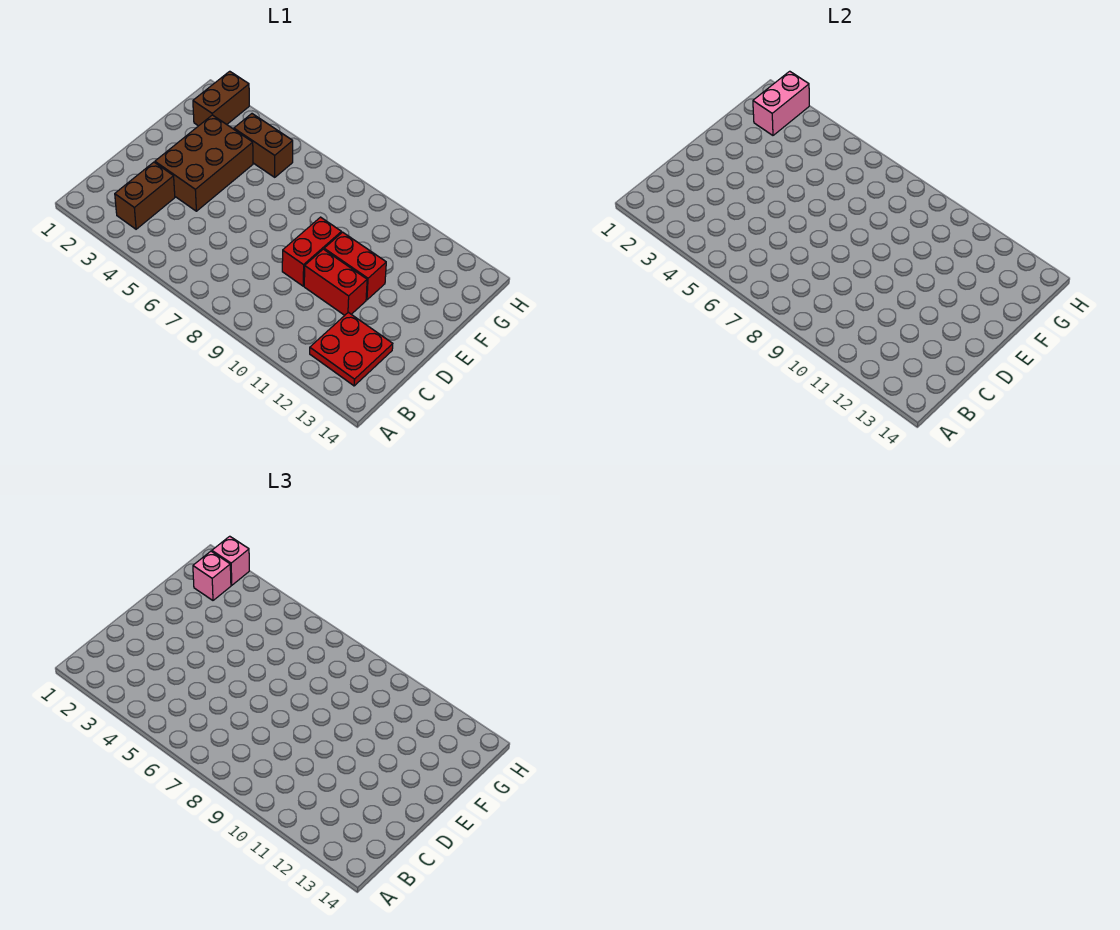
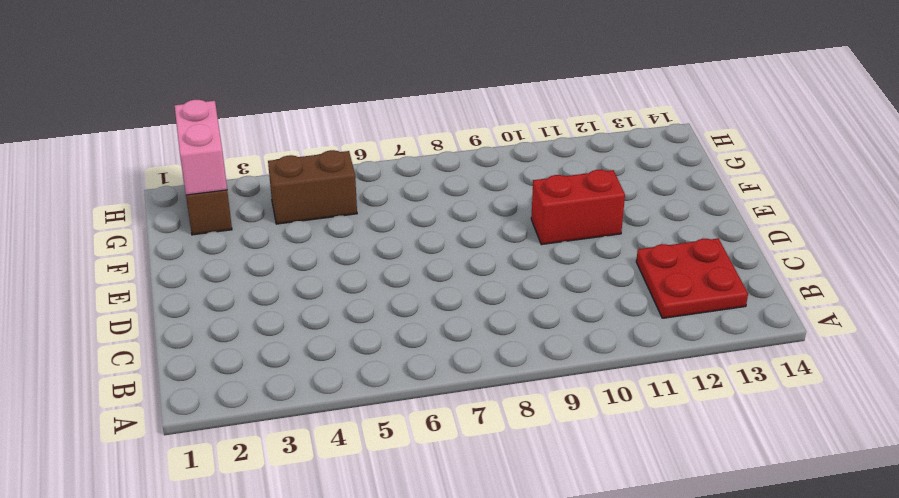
none -> brown 1x2 brick [115,162,175,229]
none -> brown 2x3 brick [155,115,253,211]

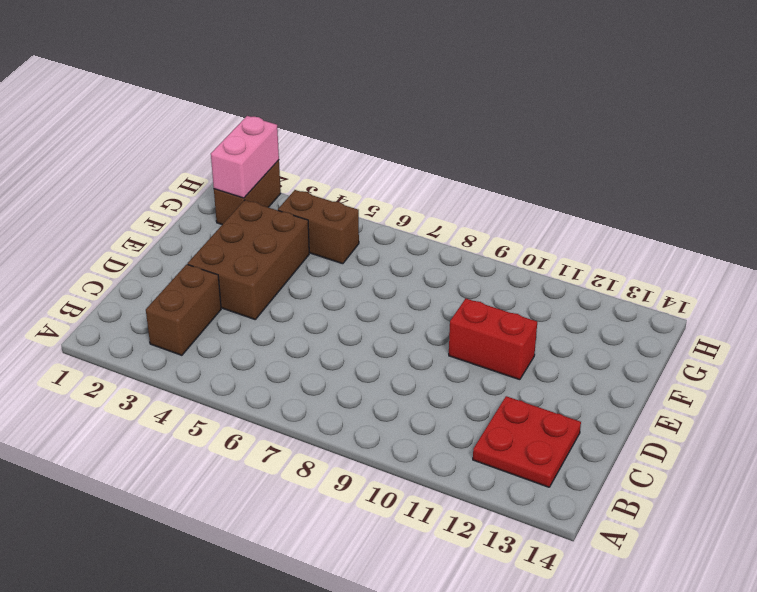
none -> red 1x2 brick [282,217,341,286]
none -> red 1x2 brick [304,249,367,315]

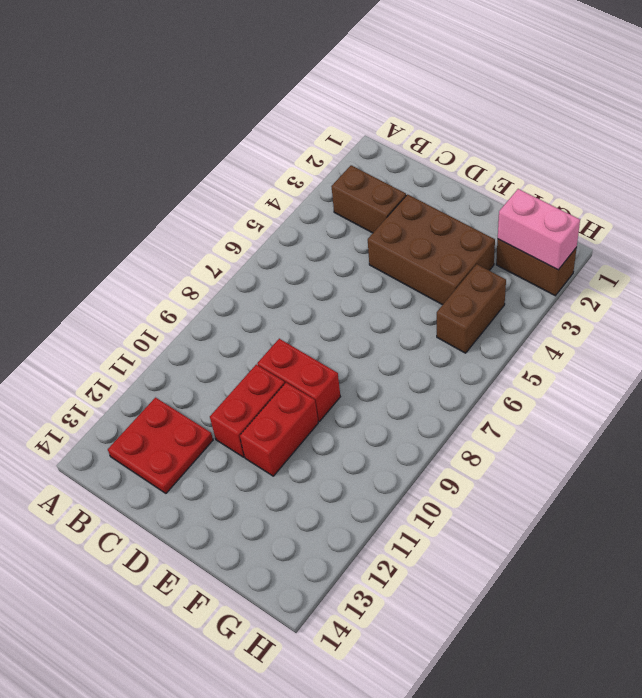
none -> pink 1x1 brick [193,551,231,600]
none -> pink 1x1 brick [212,536,249,585]

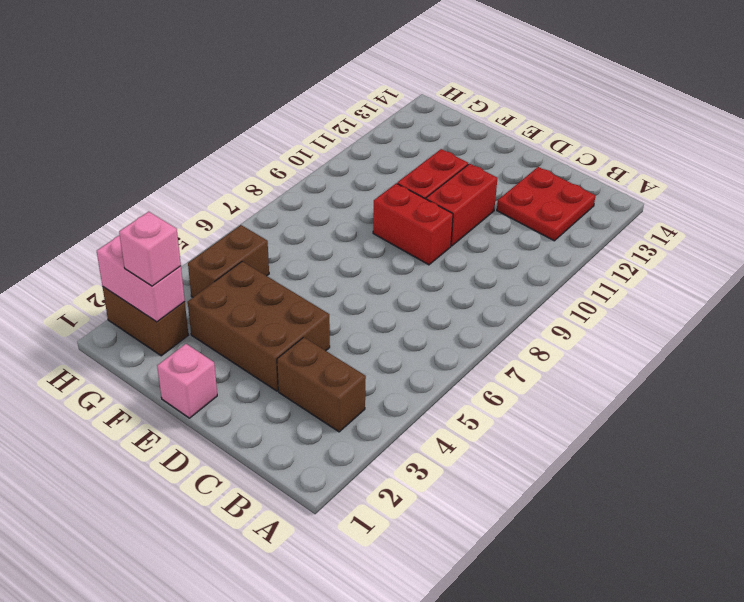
pink 1x1 brick [157,344,217,418] -> pink 1x1 brick moved to [212,536,249,585]

